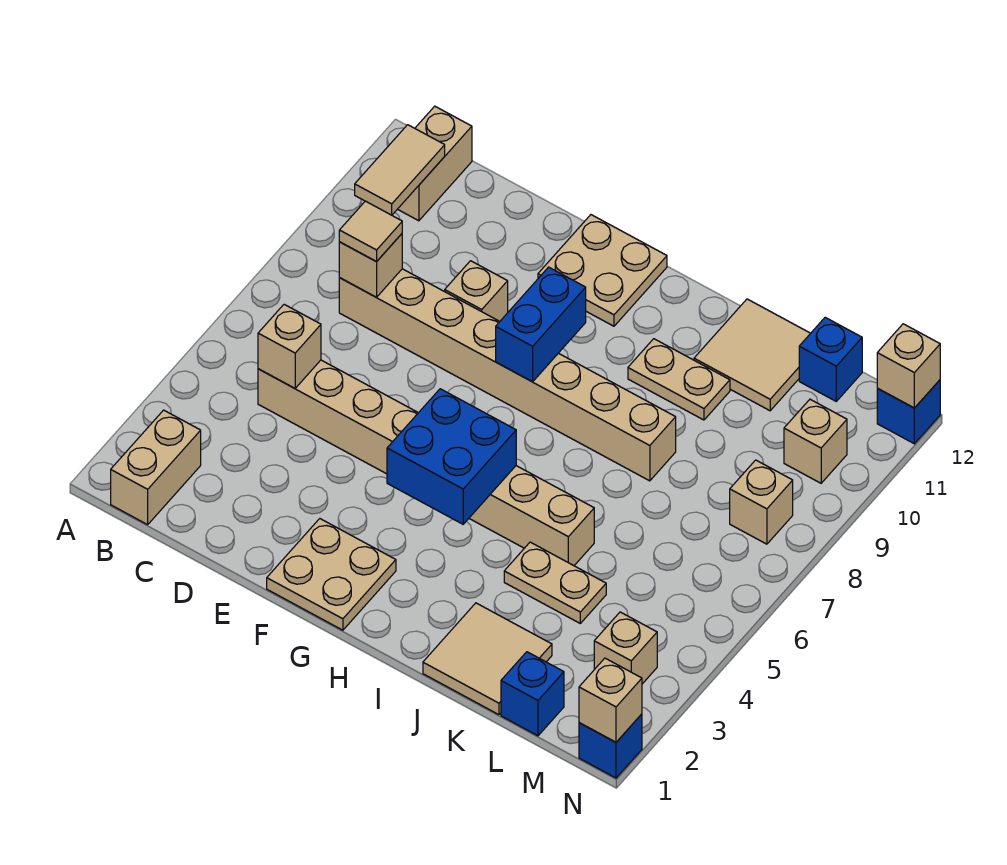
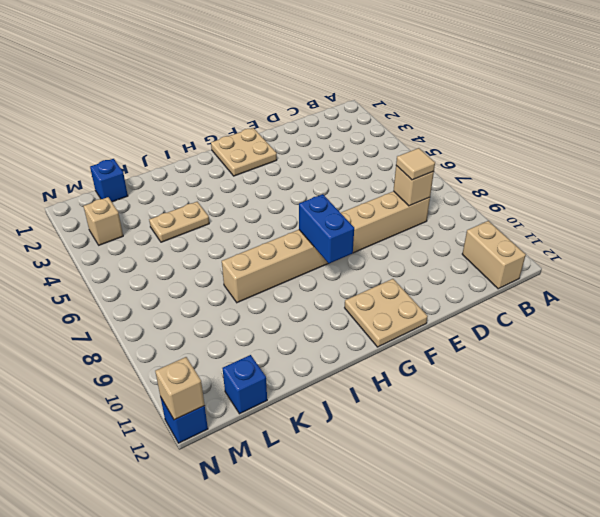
none -> tan 1x2 brick [111,410,201,525]
none -> tan 1x8 brick [258,360,594,566]
none -> tan 1x1 brick [445,261,508,321]

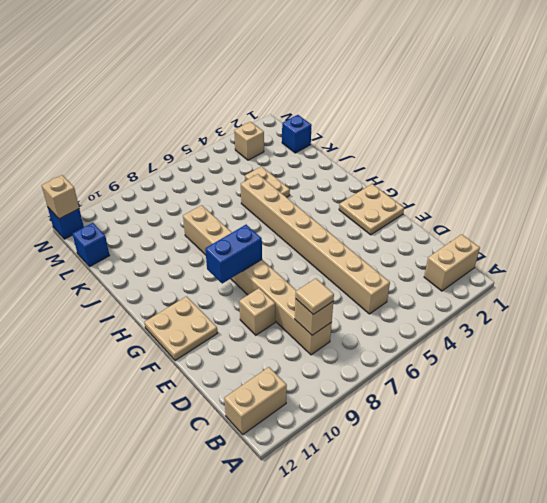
none -> tan 1x2 plate [628,339,730,420]
none -> tan 2x2 tile [423,603,552,715]
none -> tan 2x2 tile [694,299,811,411]

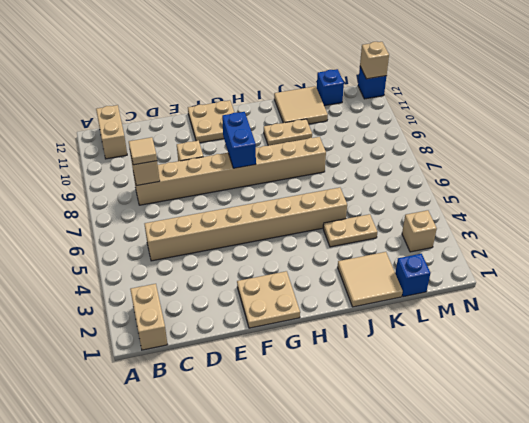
none -> tan 1x1 brick [730,460,793,544]
none -> tan 1x1 brick [784,399,847,483]
none -> blue 1x1 brick [579,714,642,778]

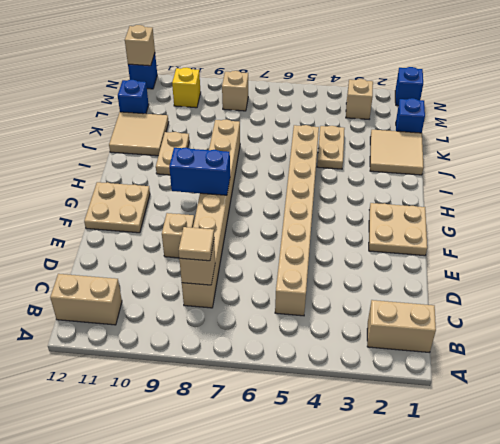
yellow 1x1 brick [172,67,201,108] -> tan 1x1 brick [784,399,847,483]
none -> tan 1x2 tile [355,125,445,215]
none -> tan 1x1 brick [258,304,321,388]
none -> blue 2x2 brick [387,389,516,524]

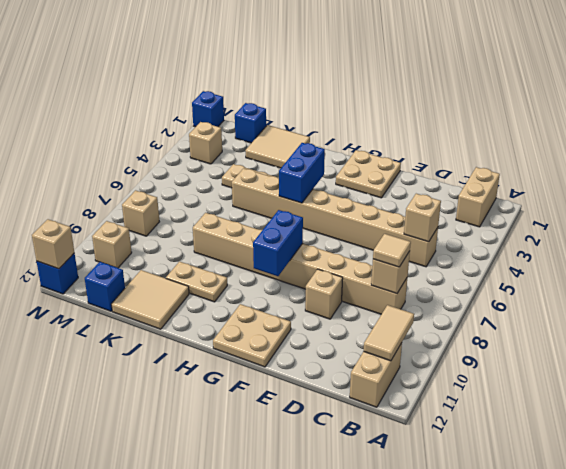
blue 1x2 brick [279,143,325,203] -> blue 2x2 brick [387,389,516,524]
none -> tan 1x1 brick [579,658,642,742]

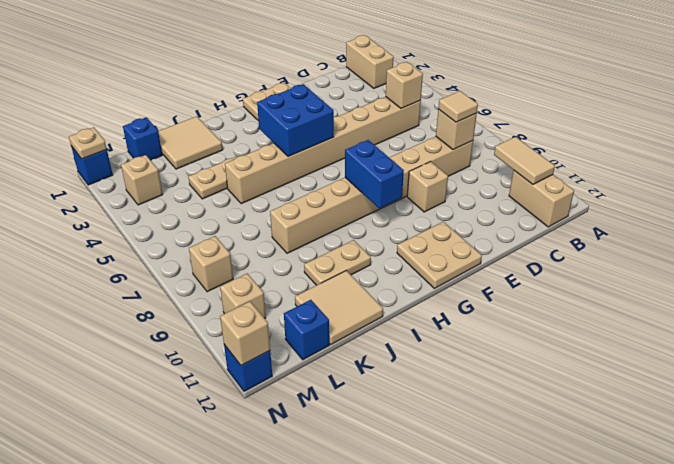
tan 1x1 plate [69,127,107,159] -> tan 1x1 brick [579,658,642,742]

